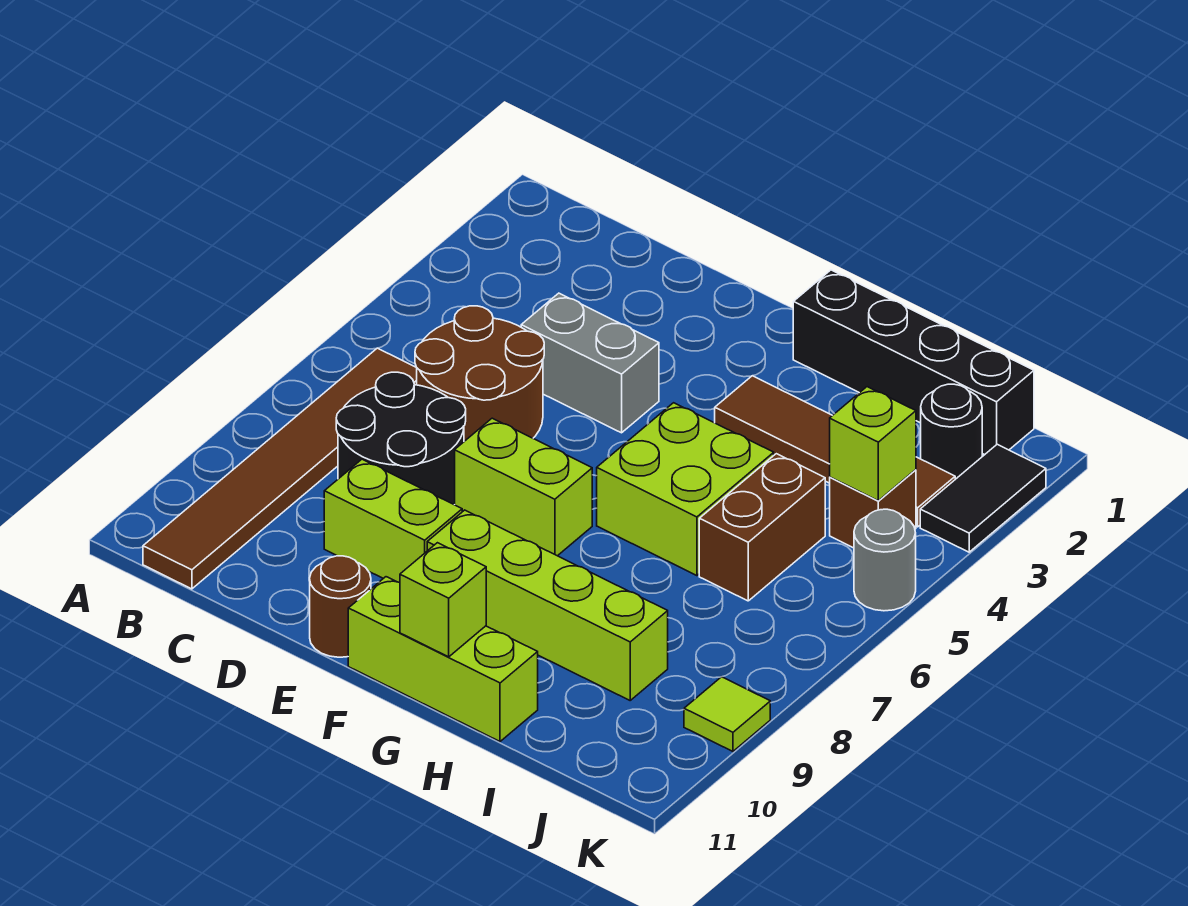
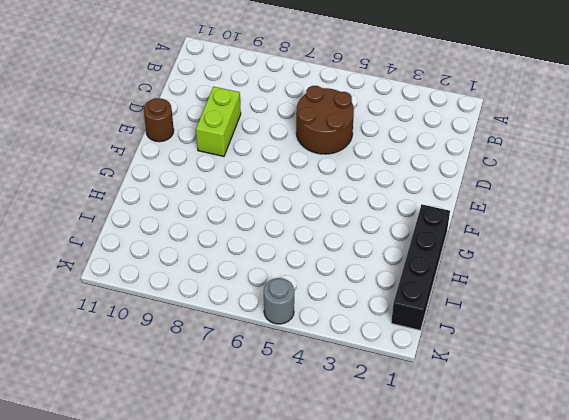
none -> brown 1x6 tile [143,348,417,589]
none -> black 2x2 round brick [336,372,466,505]
none -> grey 1x2 brick [521,293,659,433]

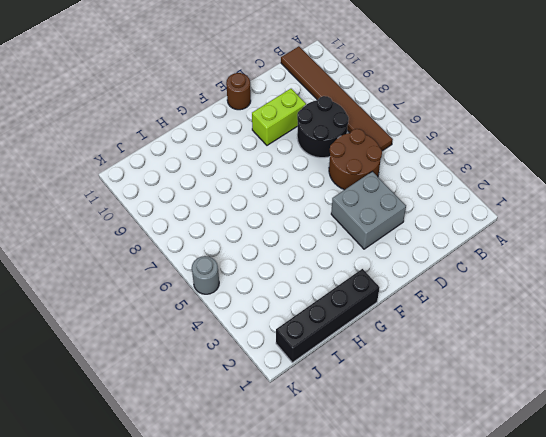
grey 2x2 brick [331,171,406,249] -> grey 1x2 brick [521,293,659,433]
none -> lime 1x2 brick [455,418,592,556]
none -> lime 1x4 brick [427,510,668,700]
none -> lime 1x3 brick [348,577,538,741]

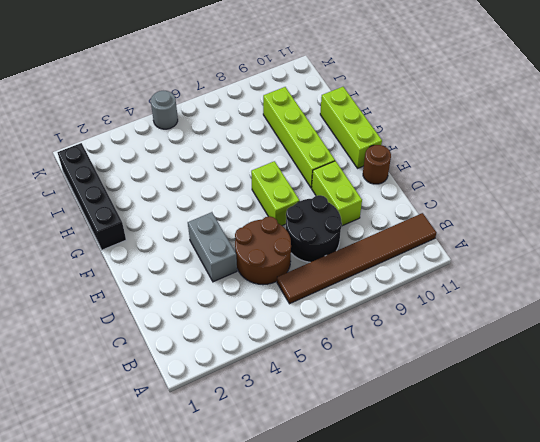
none -> brown 1x4 tile [715,376,955,527]
none -> lime 2x2 brick [597,403,774,576]
none -> brown 1x2 brick [699,454,825,601]

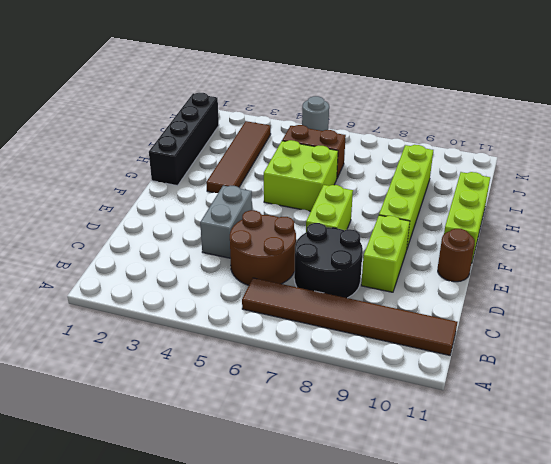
none -> black 1x1 round brick [921,384,982,479]
none -> brown 1x1 brick [830,470,916,548]
none -> black 1x2 tile [920,444,1046,552]

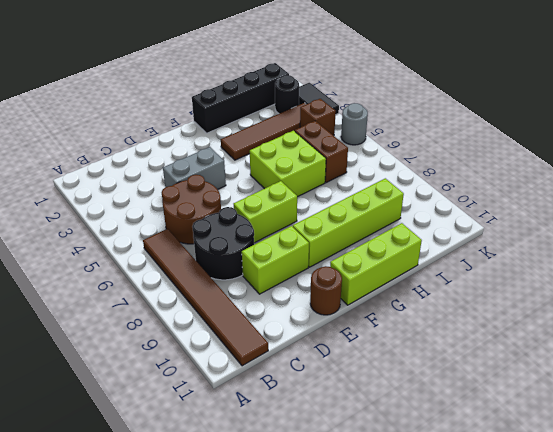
none -> lime 1x1 tile [684,677,770,751]
none -> lime 1x1 brick [400,543,486,657]
none -> lime 1x1 brick [830,387,916,501]

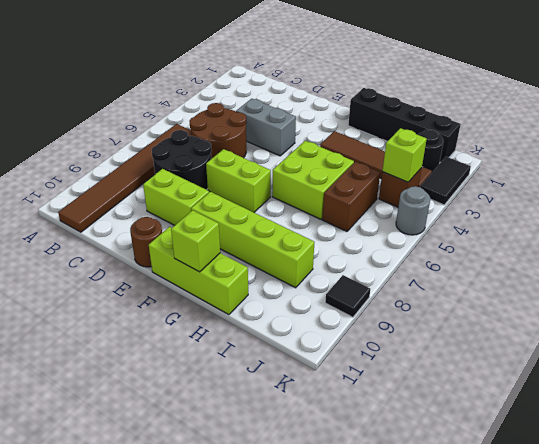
black 1x1 tile [325,275,370,317] -> lime 1x1 tile [684,677,770,751]

